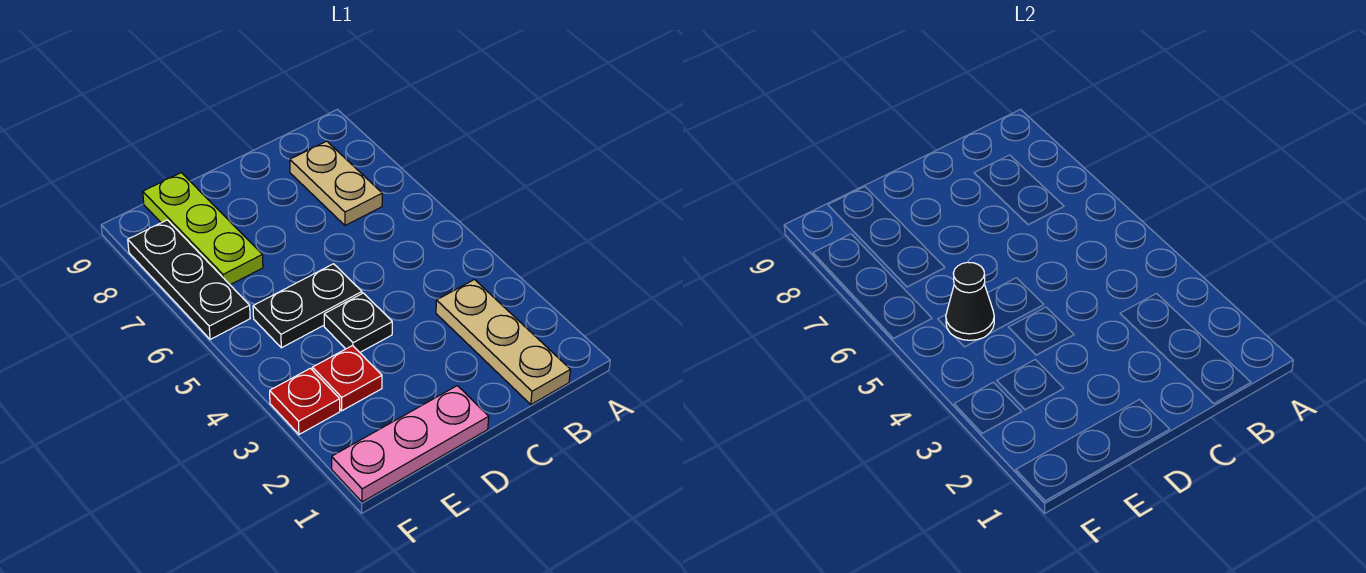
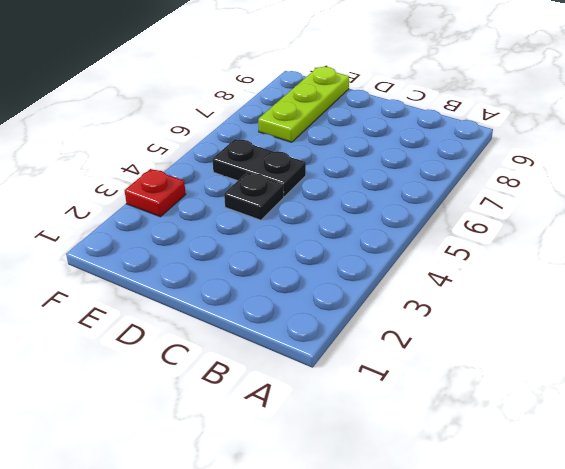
none -> tan 1x3 plate [436,280,570,404]
none -> tan 1x2 plate [290,141,382,225]

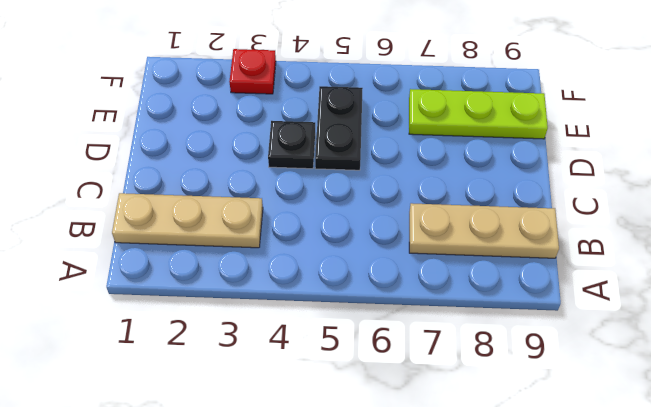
tan 1x3 plate [409,203,559,258] -> tan 1x2 plate [290,141,382,225]
none -> pink 1x3 plate [332,386,489,502]
none -> red 1x1 plate [312,346,382,411]

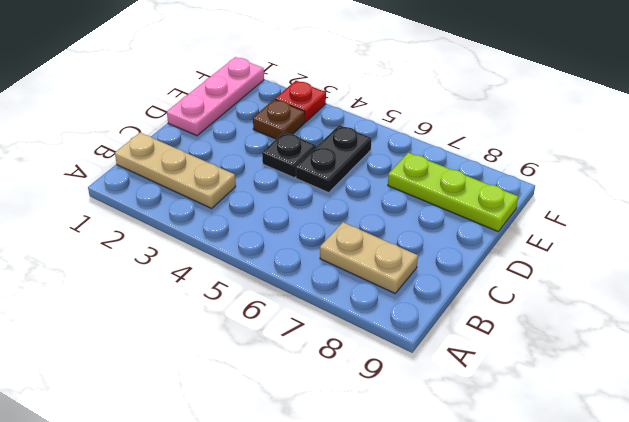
brown 1x1 plate [253,99,305,139] -> red 1x1 plate [312,346,382,411]
none -> black 1x3 plate [128,220,250,340]
none -> black 1x1 cone [946,262,994,340]

